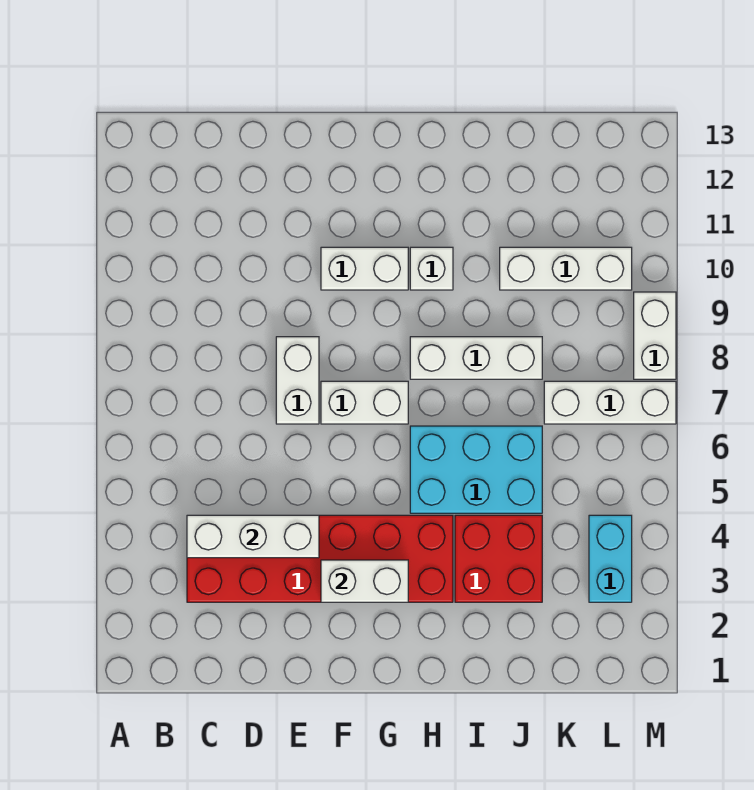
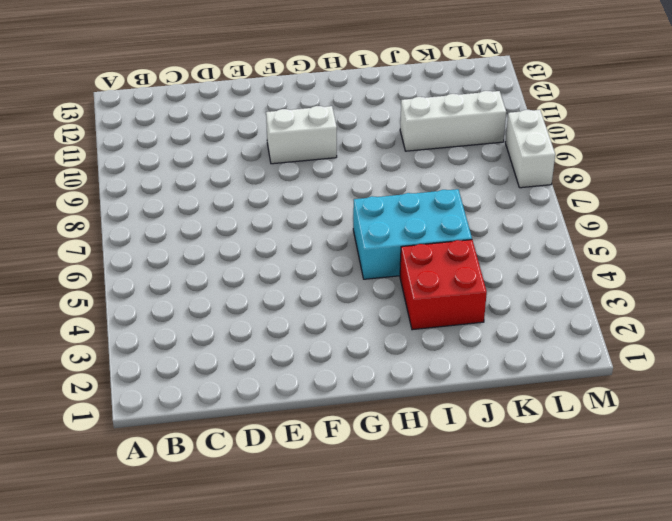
none -> red 2x6 brick [187,515,453,602]
none -> white 1x2 brick [276,337,319,424]
none -> white 1x2 brick [321,381,408,424]

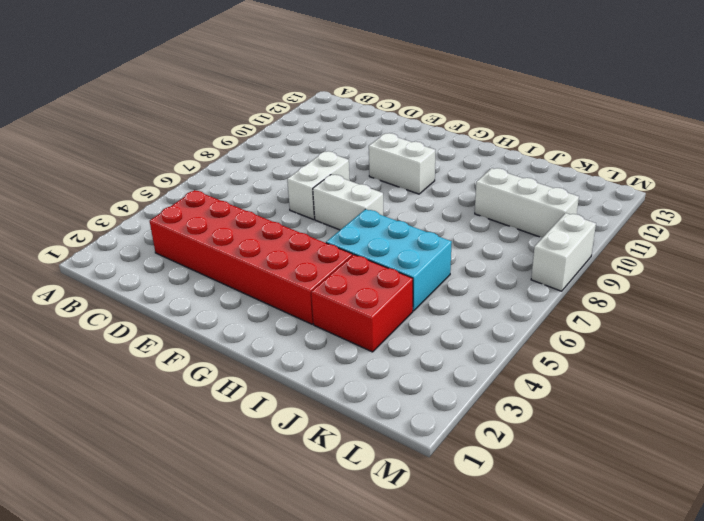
none -> white 1x3 brick [410,337,542,379]
none -> white 1x1 brick [410,247,453,290]
none -> white 1x3 brick [544,381,676,424]

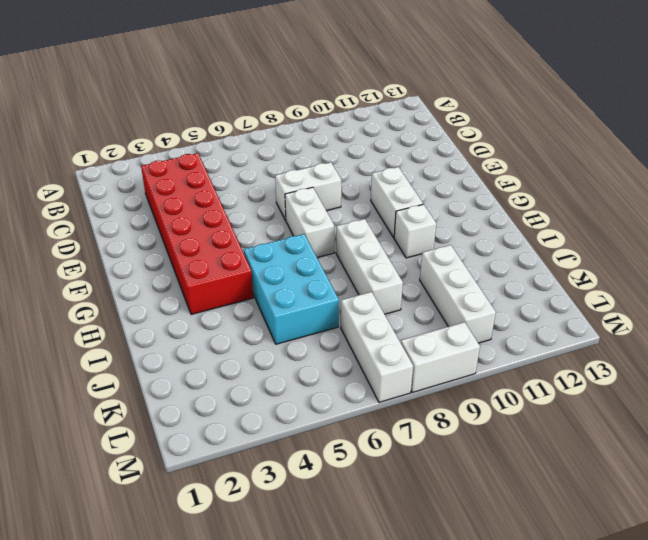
none -> red 2x2 brick [455,515,542,602]
none -> cyan 1x2 brick [589,515,632,602]
none -> white 1x3 brick [187,515,319,558]

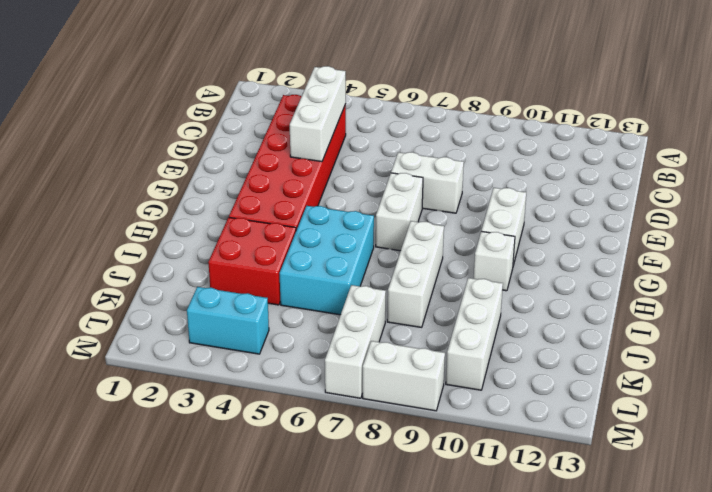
none -> white 1x2 brick [321,560,408,602]

